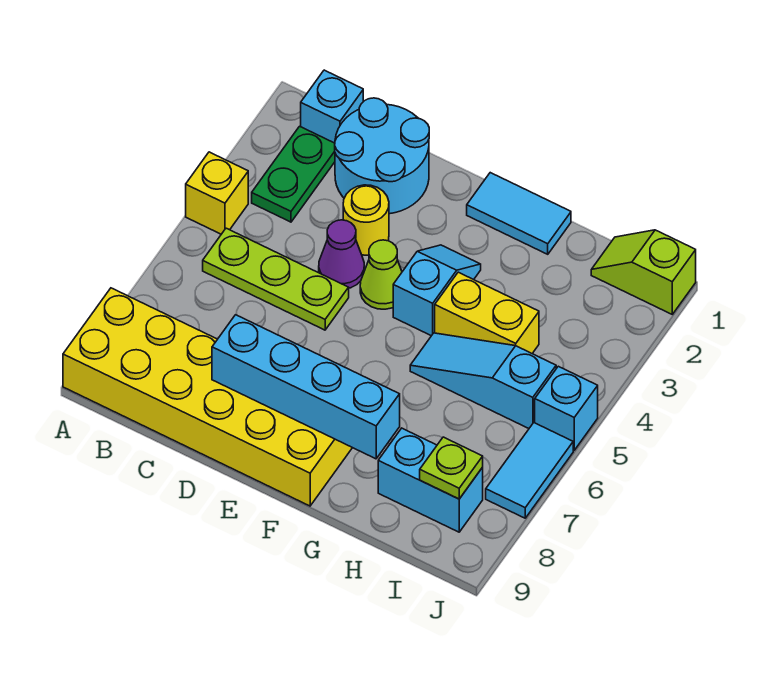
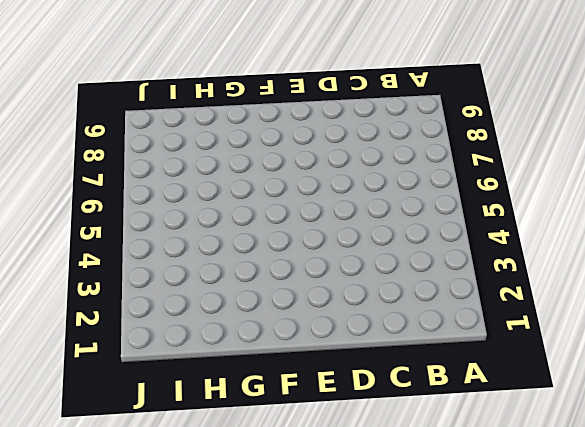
none -> yellow 1x1 brick [186,152,248,234]
none -> yellow 2x6 brick [63,288,352,506]
none -> cyan 1x1 brick [301,70,363,143]

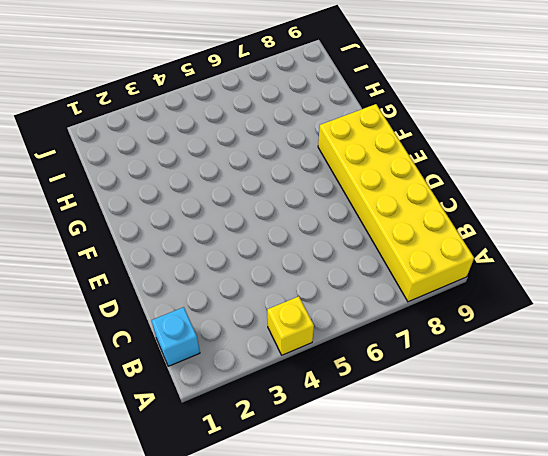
none -> green 1x2 plate [252,126,335,222]
none -> lime 1x3 plate [203,228,349,330]
none -> cyan 2x2 round brick [335,98,429,214]

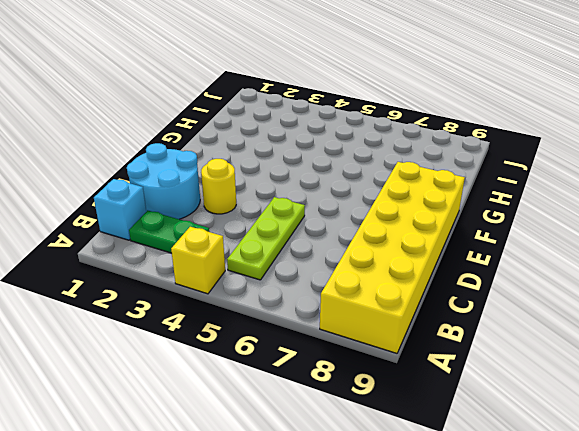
none -> purple 1x1 cone [319,220,364,288]
none -> lime 1x1 cone [360,240,402,309]
none -> cyan 1x2 tile [467,173,571,254]

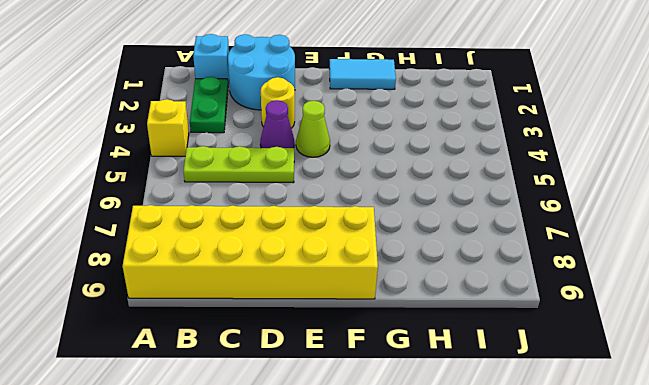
none -> cyan 1x2 slope [393,245,481,336]
none -> yellow 1x2 brick [435,272,539,353]
none -> cyan 1x3 slope [410,333,556,428]

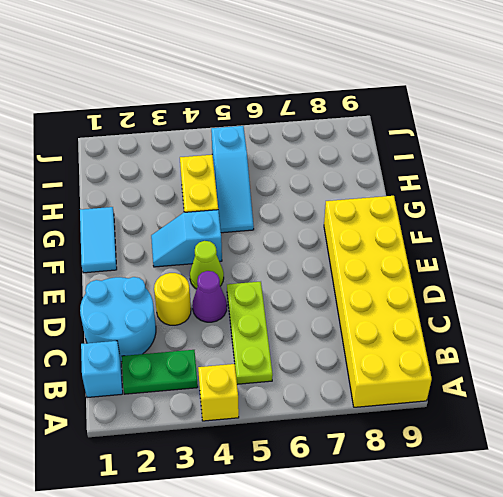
none -> cyan 1x2 brick [378,428,483,532]
none -> lime 1x2 slope [591,230,696,314]
none -> cyan 1x1 brick [535,366,598,450]

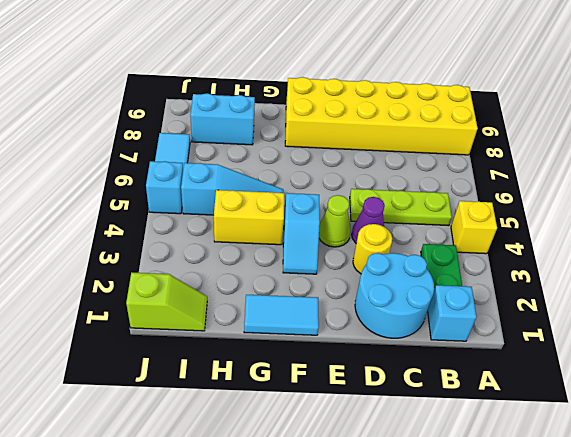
none -> cyan 1x4 brick [212,315,400,459]
none -> lime 1x1 plate [420,437,483,499]

